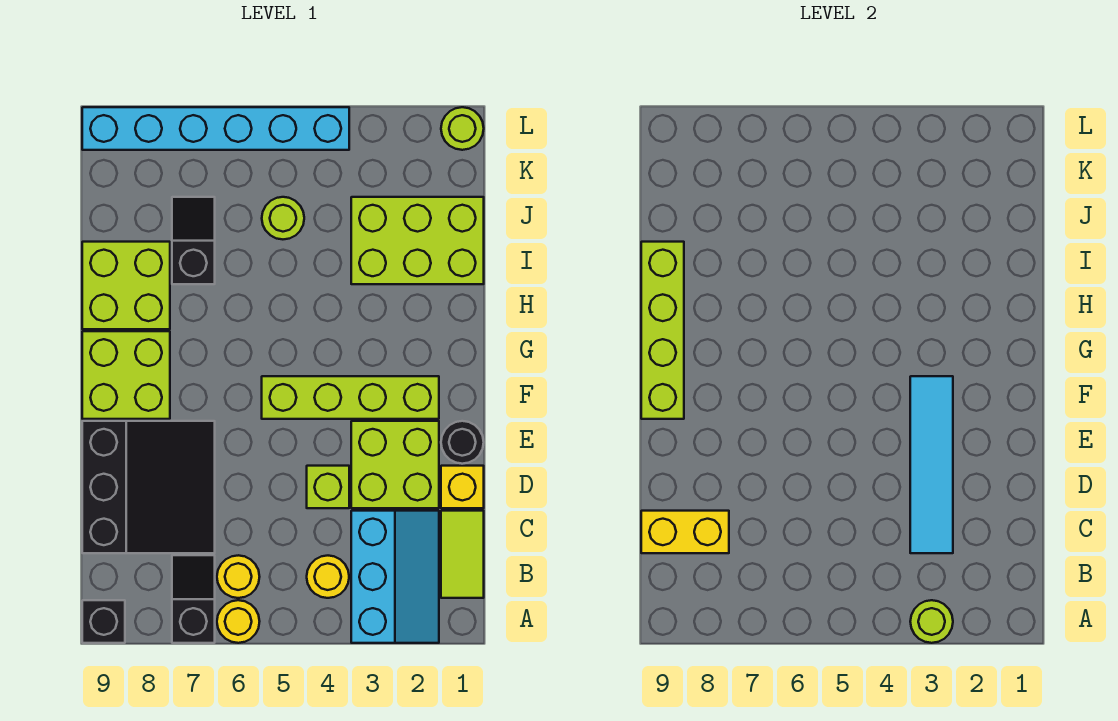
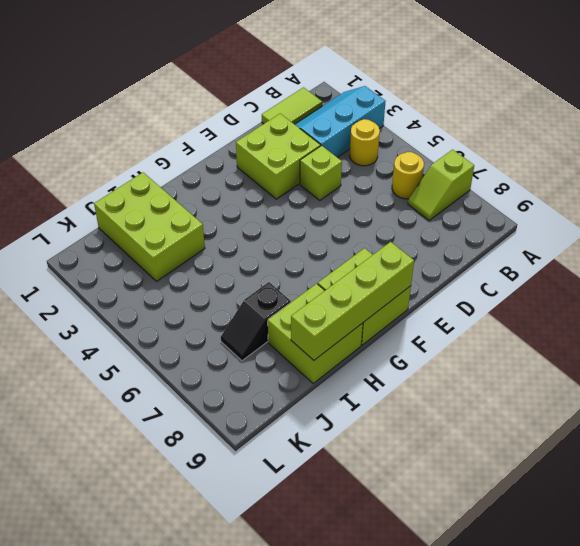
lime 1x2 slope [408,150,474,220] -> black 1x2 slope [172,555,215,643]
none -> yellow 1x1 round brick [217,600,260,643]
none -> black 1x1 brick [82,600,125,643]
none -> black 3x3 slope [82,421,215,553]

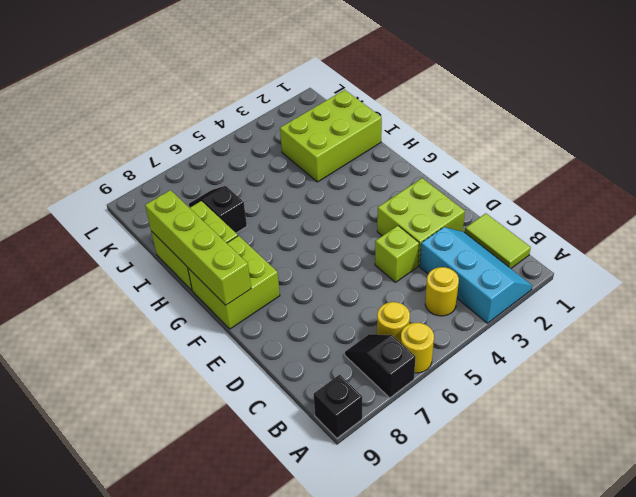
none -> black 3x3 slope [82,421,215,553]
none -> yellow 1x1 brick [441,466,484,508]
none -> black 1x1 round brick [441,421,484,464]

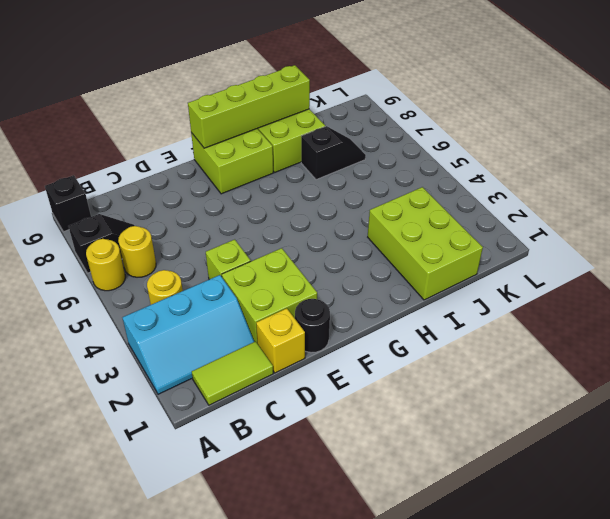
none -> black 3x3 slope [82,421,215,553]
none -> lime 1x4 brick [262,376,439,419]
none -> lime 1x1 round brick [262,197,304,239]

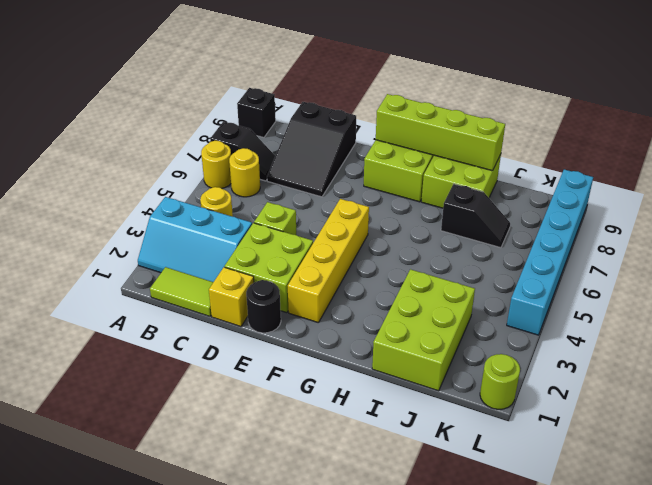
black 2x3 slope [267,102,356,197] -> black 3x3 slope [82,421,215,553]
yellow 1x4 brick [288,199,369,323] -> lime 1x4 brick [262,376,439,419]
none -> lime 1x1 round brick [262,197,304,239]
none -> lime 1x1 round brick [910,600,953,643]
none -> cyan 1x4 tile [910,376,953,553]

